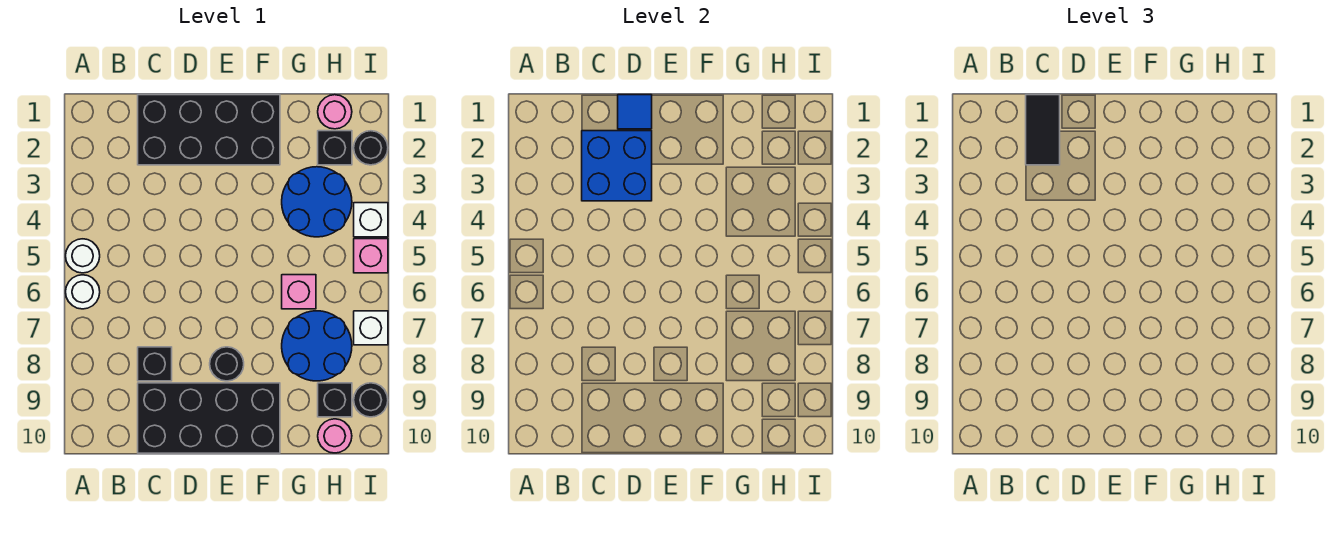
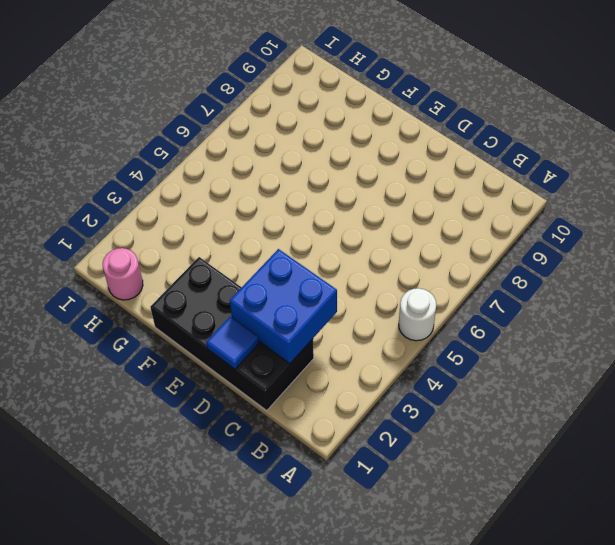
none -> white 1x1 round brick [66,275,100,309]
none -> black 1x1 brick [138,347,172,381]
none -> black 2x4 brick [138,383,280,453]

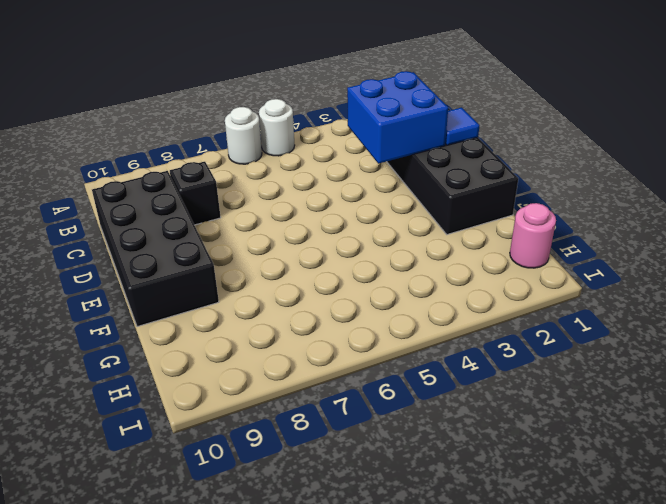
none -> black 1x1 round brick [210,347,244,381]
none -> blue 2x2 round brick [282,167,352,237]
none -> pink 1x1 brick [282,275,316,309]

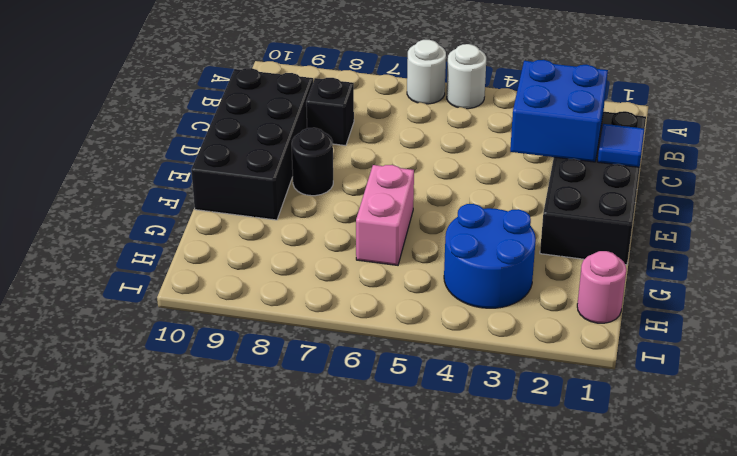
pink 1x2 brick [356,165,414,265] -> pink 1x1 brick [282,275,316,309]
none -> blue 2x2 round brick [282,311,352,381]
none -> black 1x1 brick [318,131,352,165]
none -> black 1x1 brick [318,383,352,417]

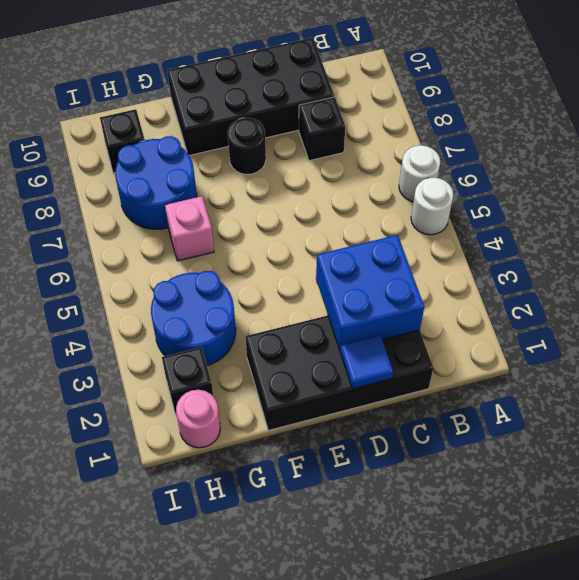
none -> pink 1x1 round brick [318,419,352,453]
none -> black 1x1 round brick [354,131,388,165]
none -> white 1x1 brick [354,203,388,237]

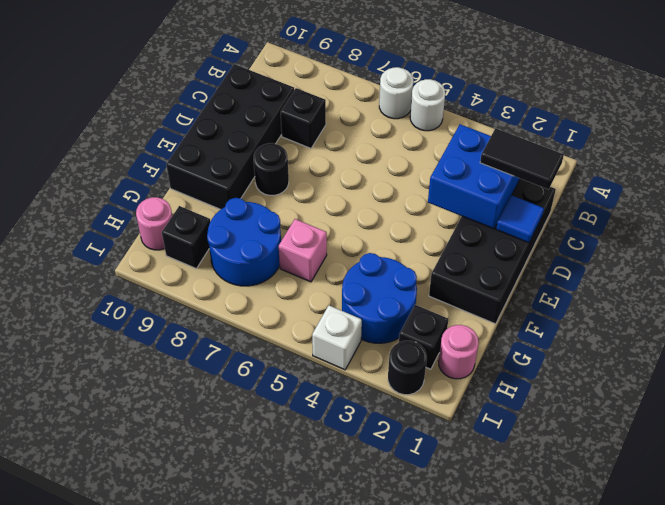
none -> pink 1x1 brick [354,239,388,273]
none -> white 1x1 brick [354,311,388,345]
none -> black 1x1 round brick [354,383,388,417]

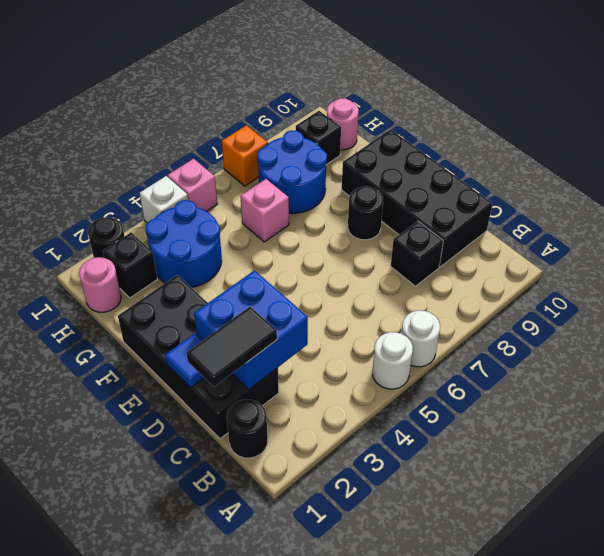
black 1x1 round brick [227,399,268,458] -> black 1x1 round brick moved to [354,383,388,417]
orange 1x1 brick [222,125,268,186] -> white 1x1 brick [354,311,388,345]

